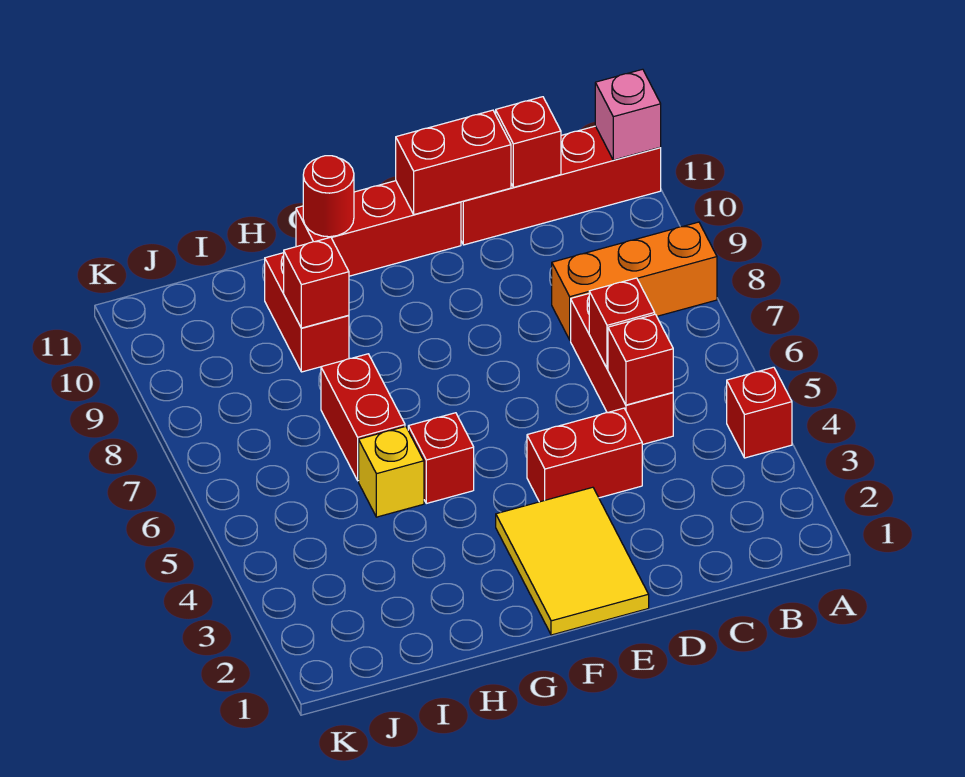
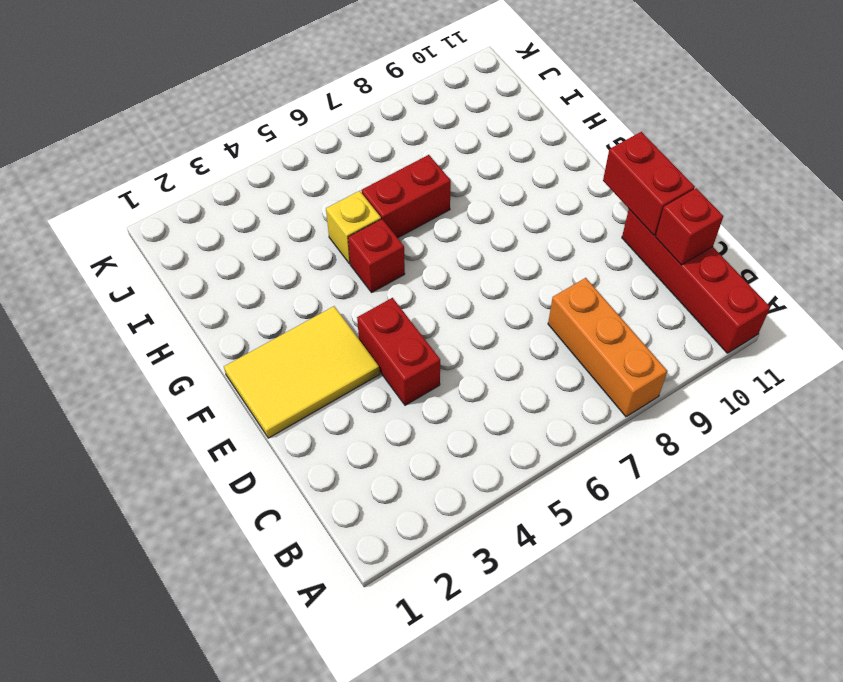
none -> red 1x1 brick [727,367,792,458]
none -> red 1x3 brick [571,294,673,445]
none -> red 1x3 brick [296,181,461,276]

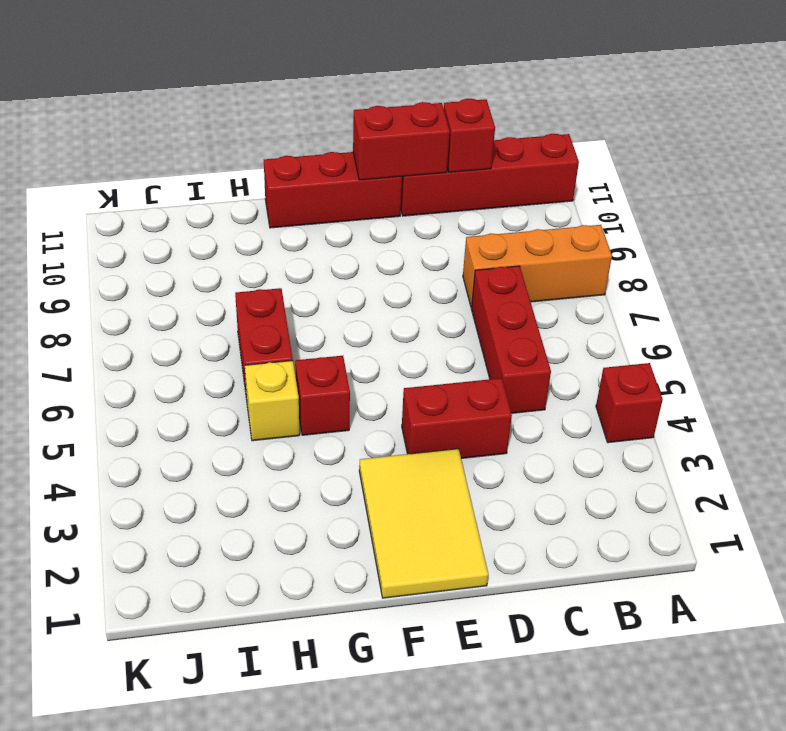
none -> red 1x2 brick [265,253,349,372]
none -> pink 1x1 brick [595,69,661,160]
none -> red 1x1 brick [608,314,673,405]

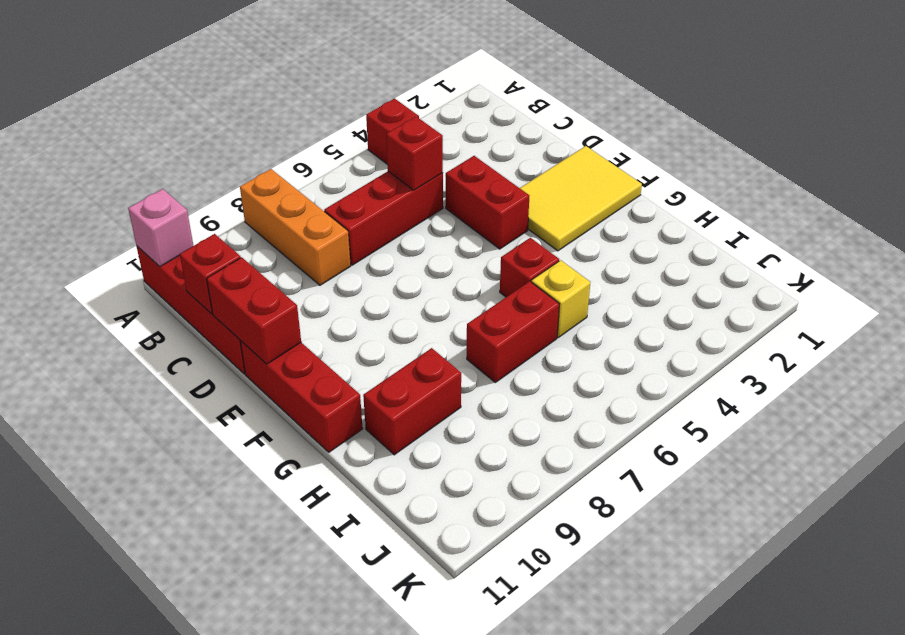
none -> red 1x1 brick [589,278,655,369]
none -> red 1x1 round brick [303,156,354,237]
none -> red 1x1 brick [284,237,349,328]

